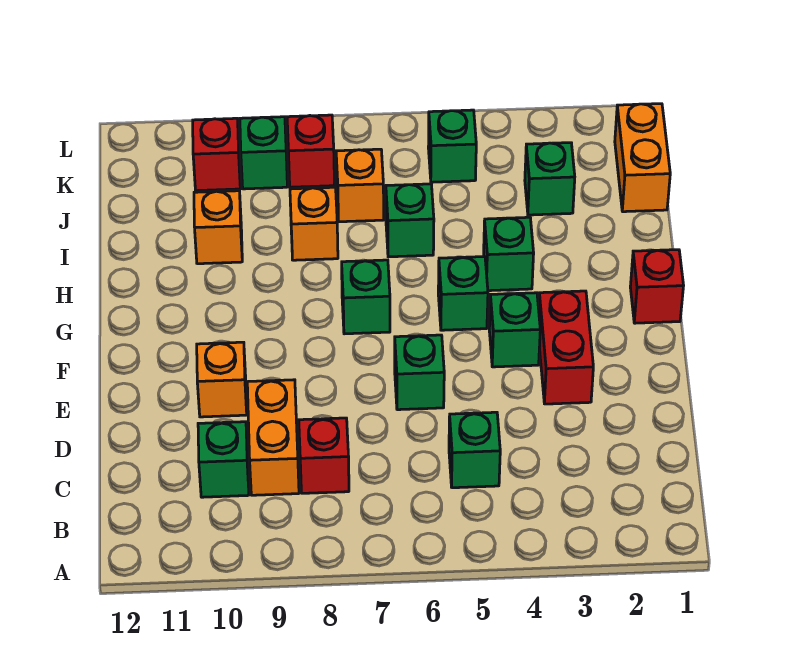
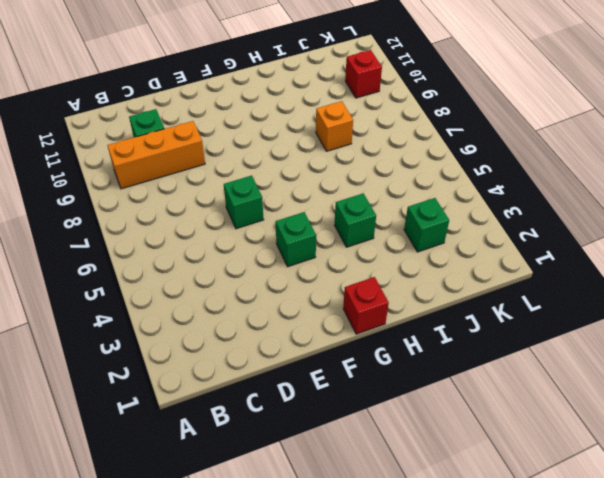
orange 1x3 brick [107,121,205,189] -> orange 1x2 brick [247,380,299,495]
none -> green 1x1 brick [449,412,500,488]
none -> red 1x1 brick [299,418,349,493]
none -> red 1x2 brick [539,291,593,404]

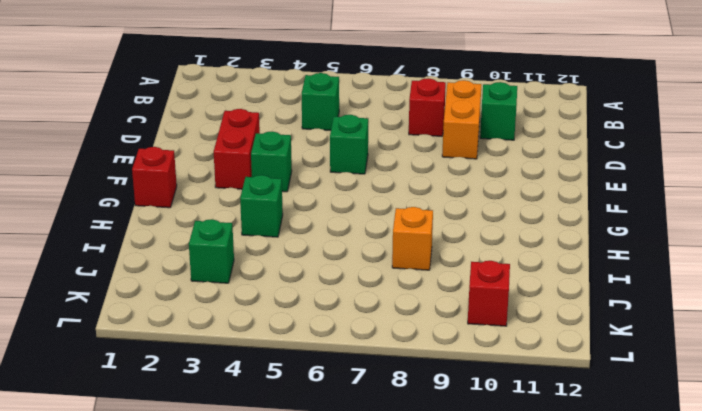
none -> orange 1x1 brick [197,342,247,417]
none -> green 1x1 brick [438,257,488,330]
none -> green 1x1 brick [342,260,390,334]

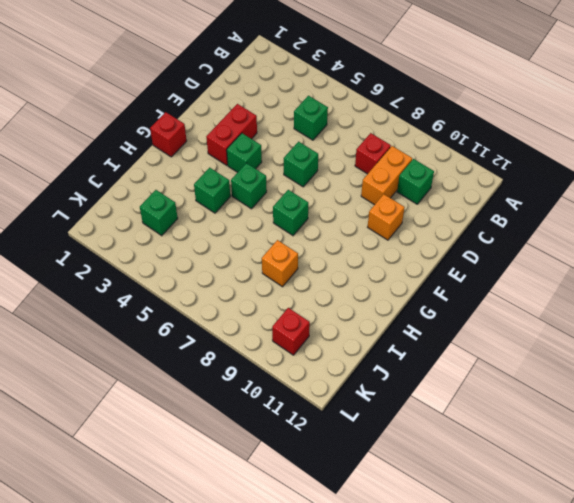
none -> green 1x1 brick [386,184,434,257]
none -> orange 1x1 brick [194,191,242,264]
none -> orange 1x2 brick [615,104,670,212]

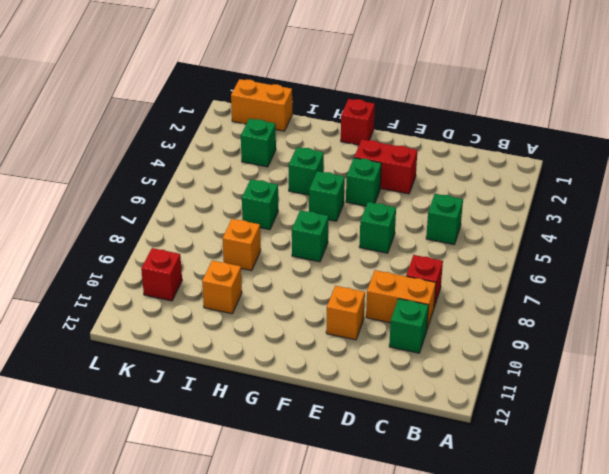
none -> orange 1x1 brick [336,149,384,222]
none -> green 1x1 brick [428,110,476,182]
none -> red 1x1 brick [287,115,334,187]

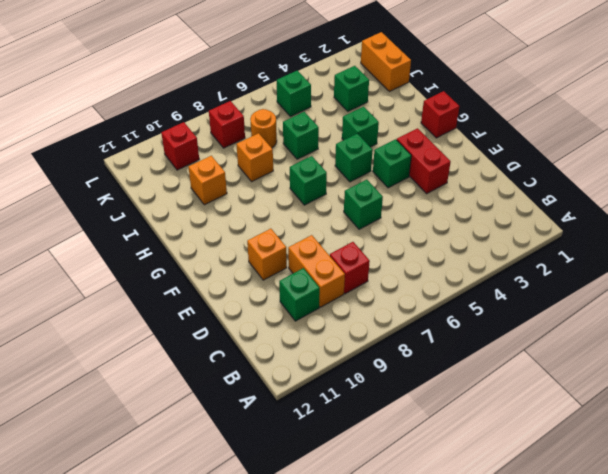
orange 1x1 round brick [250,109,277,148] -> orange 1x1 brick [336,149,384,222]
none -> green 1x1 brick [449,412,500,488]
none -> green 1x1 brick [240,117,287,189]

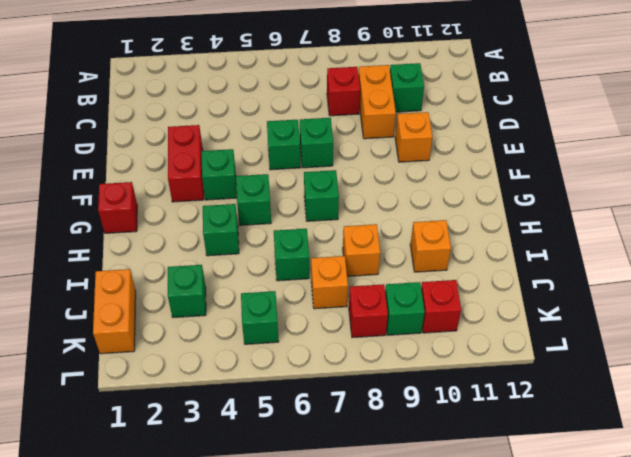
green 1x1 brick [300,118,333,168] -> green 1x1 brick moved to [449,412,500,488]

